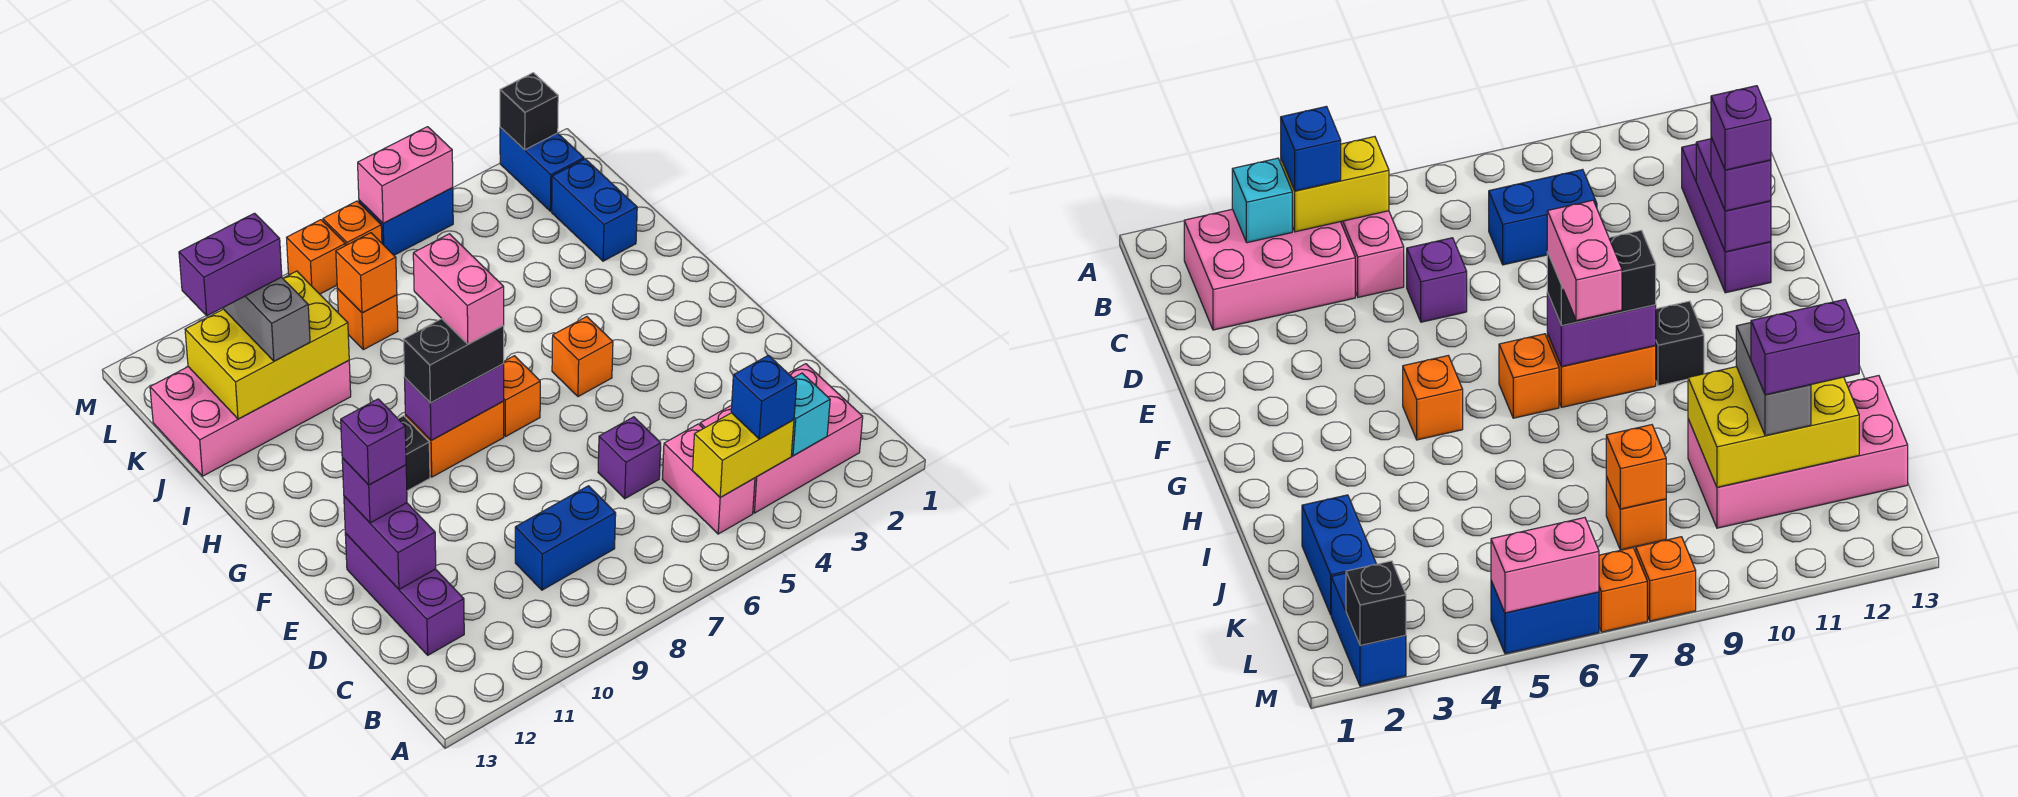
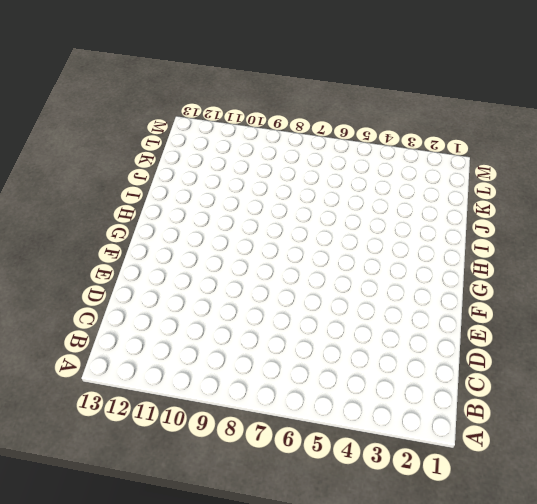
none -> pink 2x3 brick [700,364,863,513]
none -> pink 1x2 brick [662,424,755,534]
none -> blue 1x2 brick [515,486,616,590]
none -> purple 1x3 brick [345,533,464,655]

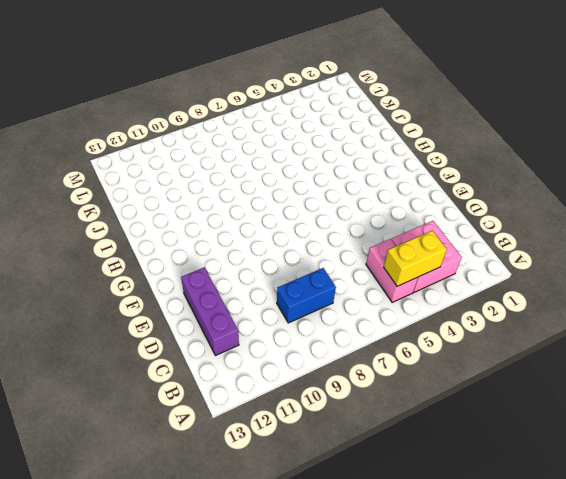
pink 2x2 brick [391,221,462,292] -> pink 2x3 brick [700,364,863,513]
none -> purple 1x1 brick [598,417,661,499]
none -> orange 1x1 brick [552,317,613,397]
none -> orange 1x1 brick [503,356,540,437]
none -> orange 1x2 brick [405,401,504,477]

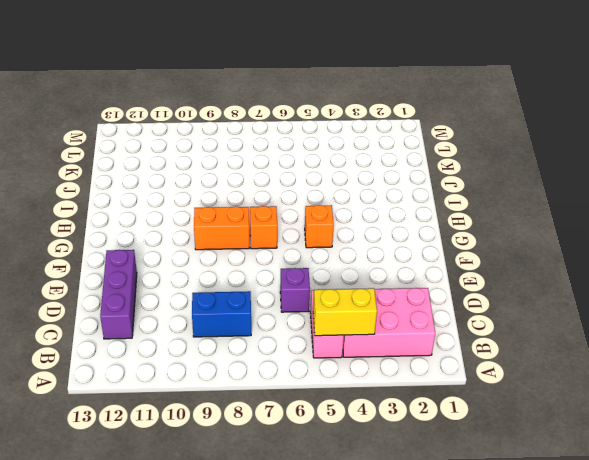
none -> black 1x1 brick [399,416,430,491]
none -> blue 1x2 brick [552,159,637,261]
none -> pink 2x4 brick [150,361,351,476]
none -> orange 1x1 brick [337,289,398,350]

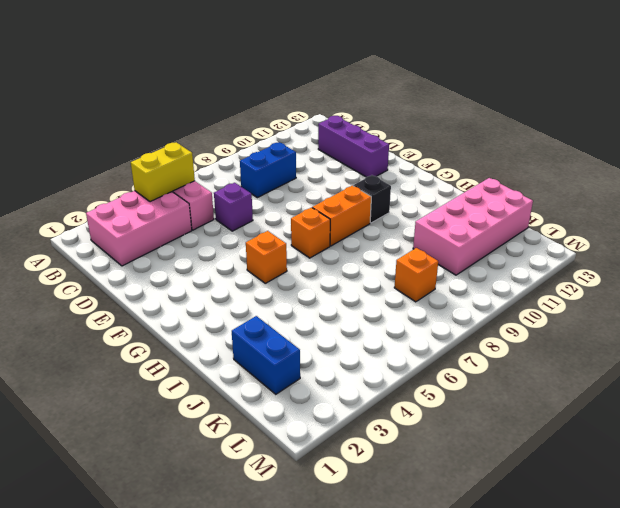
none -> blue 1x2 brick [500,128,584,211]
none -> blue 1x2 brick [359,187,453,255]
none -> orange 1x1 brick [323,201,382,246]
none -> orange 1x1 brick [287,220,345,294]

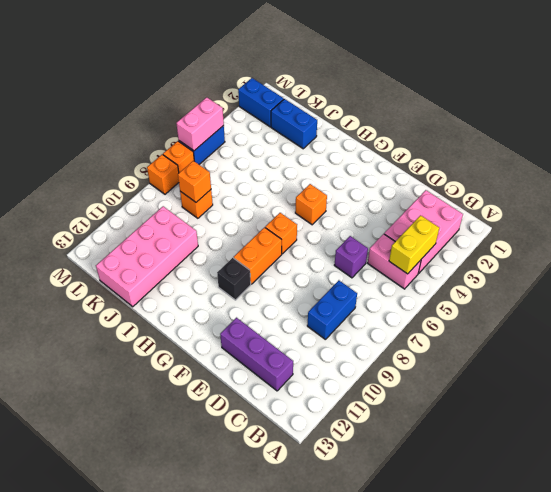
none -> cyan 1x1 brick [791,373,830,456]
none -> purple 1x2 brick [344,496,436,589]
none -> purple 1x2 brick [405,364,504,441]
none -> yellow 2x3 brick [185,271,349,419]

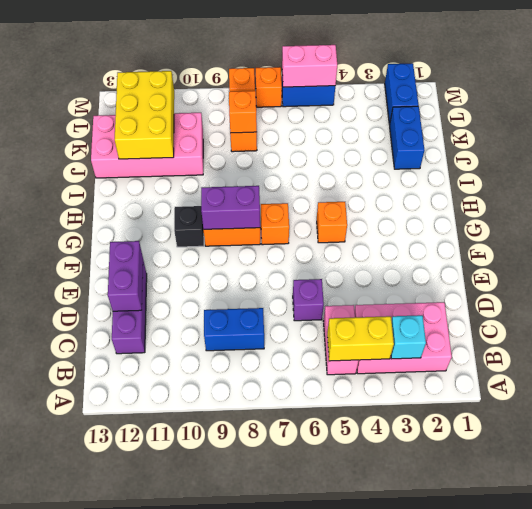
yellow 2x3 brick [115,71,174,159] -> yellow 2x3 brick turned to [185,271,349,419]
none -> black 1x1 brick [500,73,558,150]
none -> blue 1x1 brick [731,355,797,439]
none -> purple 1x1 brick [342,458,407,523]
none -> black 1x2 brick [404,319,504,403]

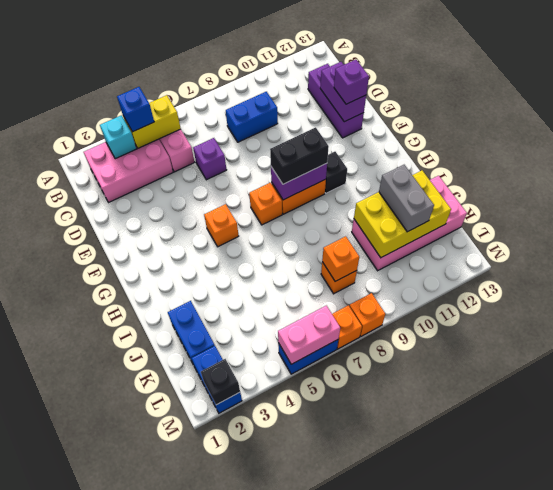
none -> purple 1x1 brick [341,399,406,485]
none -> pink 1x2 brick [413,234,504,344]
none -> purple 1x2 brick [179,213,282,316]

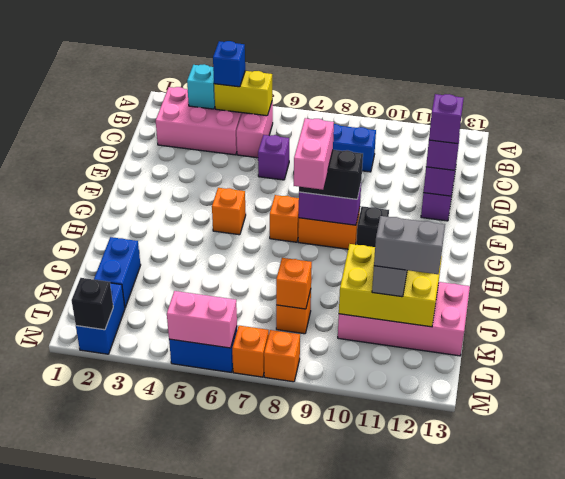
grey 1x2 brick [374,216,445,274] -> purple 1x2 brick [179,213,282,316]

